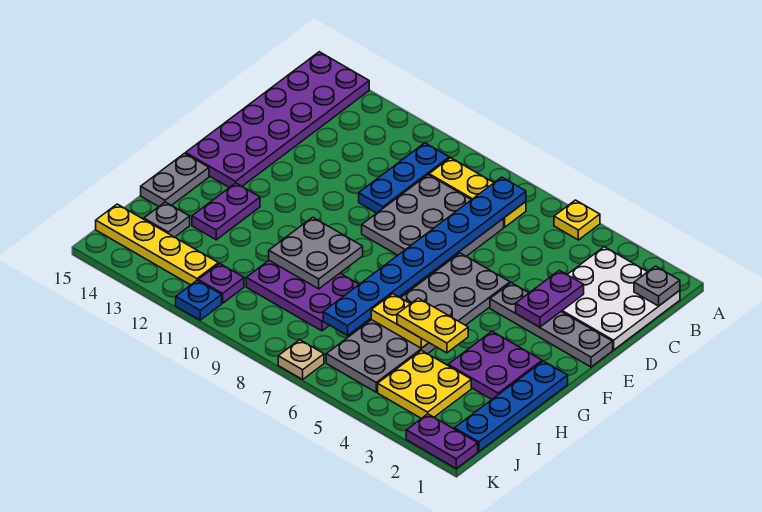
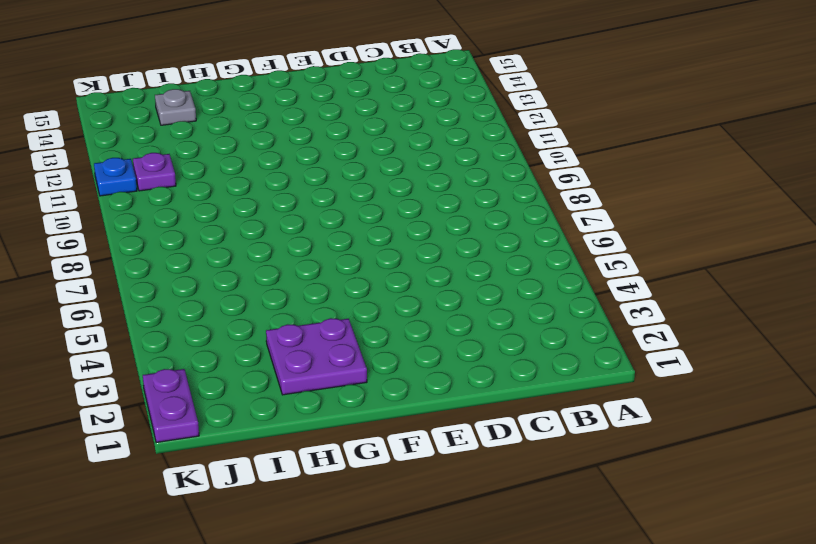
none -> yellow 1x1 plate [554,200,600,240]
none -> purple 2x6 plate [186,52,369,188]
none -> white 3x3 plate [561,247,680,350]

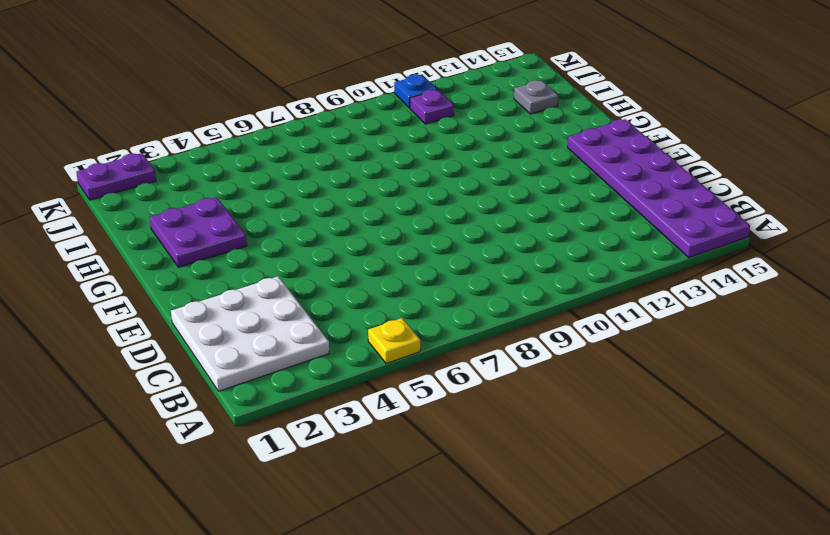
none -> yellow 1x3 plate [429,158,526,227]
none -> blue 1x3 plate [359,143,449,213]
none -> grey 3x3 plate [362,175,504,274]

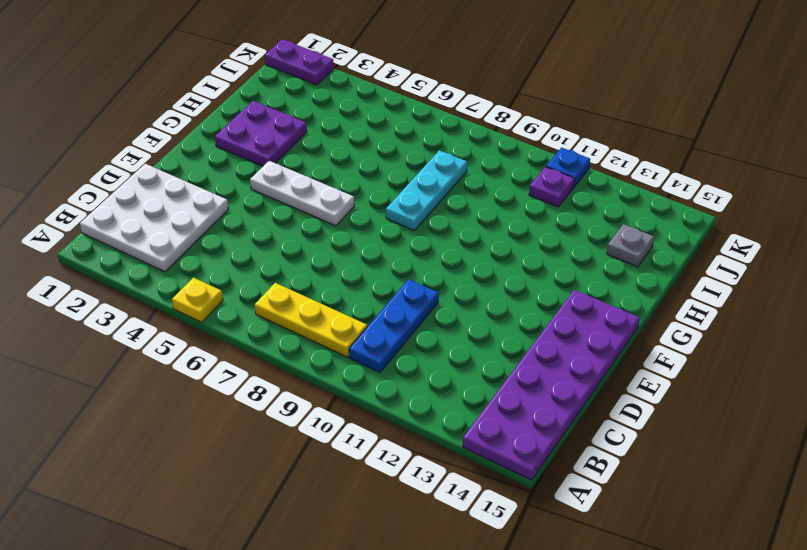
white 1x3 plate [250,161,354,226] -> grey 2x6 plate [326,253,510,392]
cyan 1x3 plate [386,150,467,231] -> purple 2x3 plate [246,261,359,331]
none -> grey 3x3 plate [362,175,504,274]
none -> grey 1x4 plate [490,283,613,367]
none -> blue 1x4 plate [454,361,568,452]

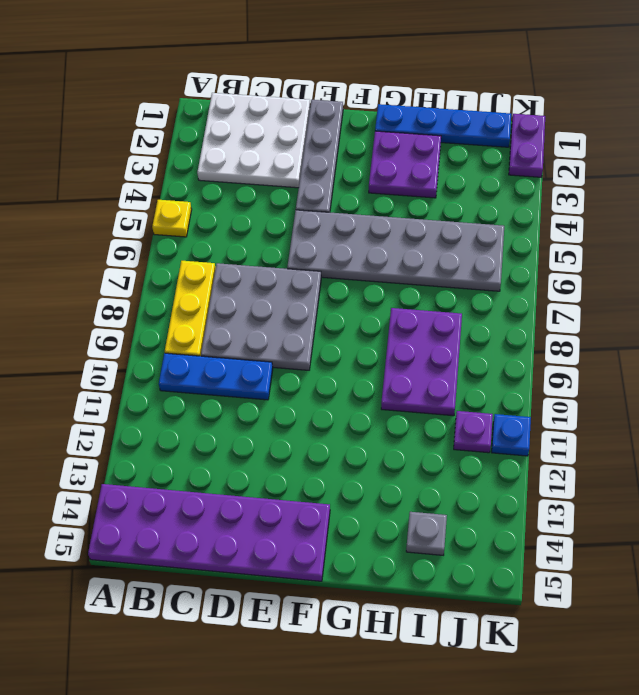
none -> purple 1x2 plate [192,183,260,240]
none -> grey 1x2 plate [141,153,209,207]
none -> yellow 2x2 plate [378,350,471,419]

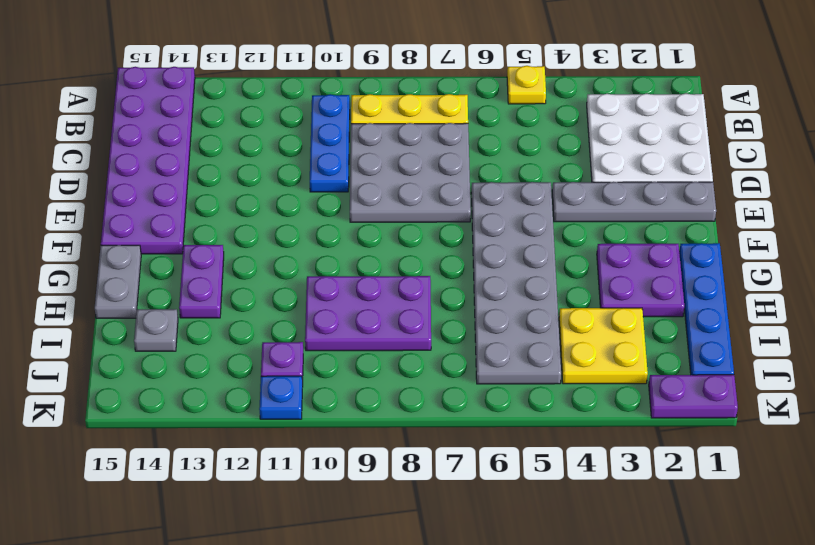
none -> yellow 1x4 plate [96,204,218,285]
none -> tan 1x1 plate [278,340,324,379]
none -> grey 1x1 plate [634,266,680,306]

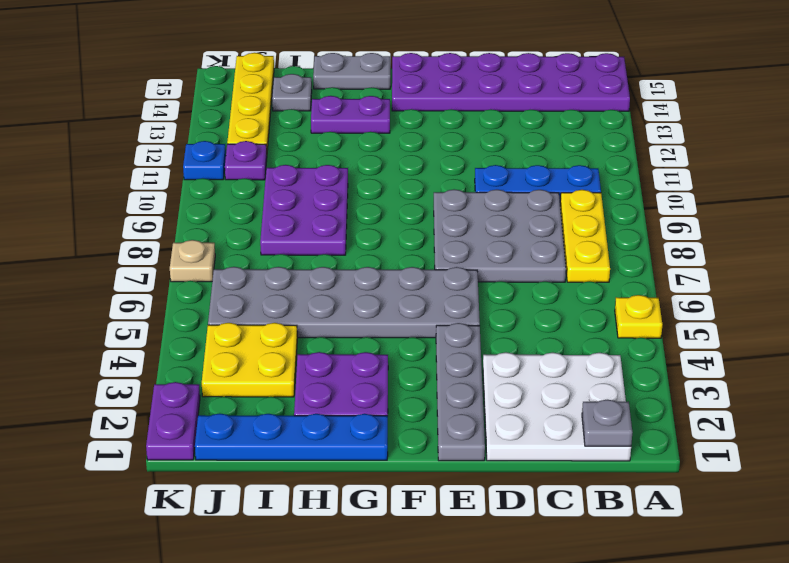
none -> blue 1x8 plate [323,177,526,335]
none -> purple 1x2 plate [516,270,584,327]
none -> grey 2x2 plate [269,217,363,289]

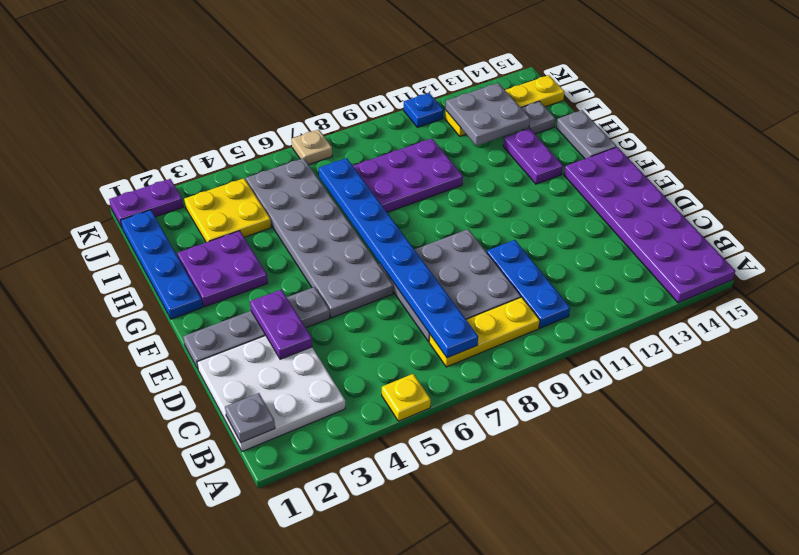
grey 2x2 plate [446,83,530,146] -> grey 2x2 plate moved to [269,217,363,289]
none -> purple 1x1 plate [198,263,244,303]
none -> yellow 1x2 plate [371,294,429,348]
none -> yellow 1x2 plate [397,298,468,353]

